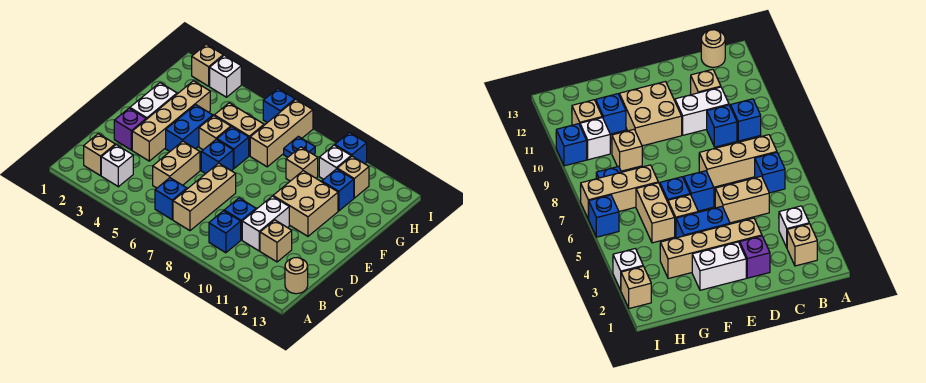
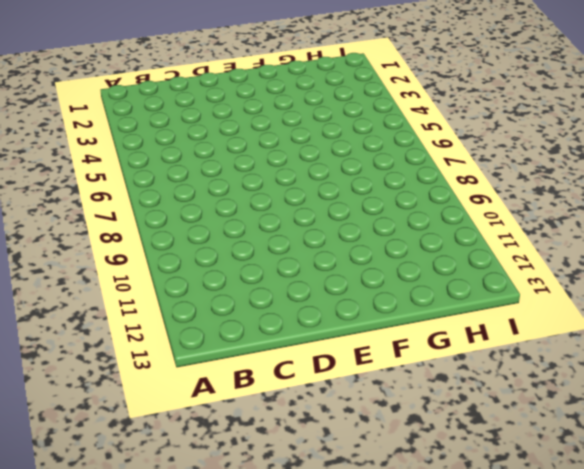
none -> tan 1x1 brick [84,134,115,176]
none -> white 1x1 brick [101,145,133,187]
none -> blue 1x1 brick [155,178,187,220]

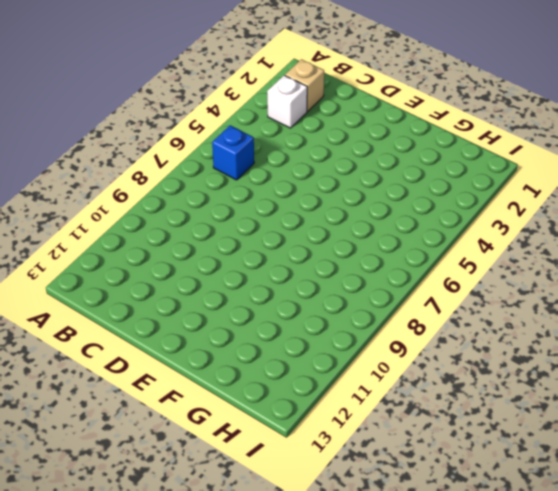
none -> tan 1x3 brick [173,163,236,231]
none -> blue 1x1 brick [209,211,241,253]
none -> tan 1x1 round brick [285,257,308,294]

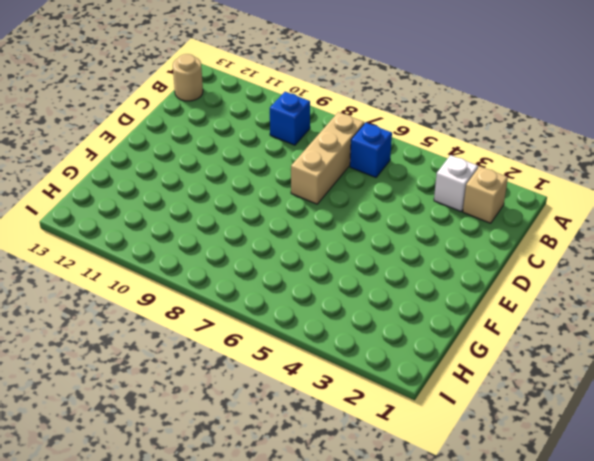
none -> tan 1x2 brick [153,141,200,188]
none -> blue 1x1 brick [224,198,256,240]
none -> white 1x2 brick [242,196,289,251]

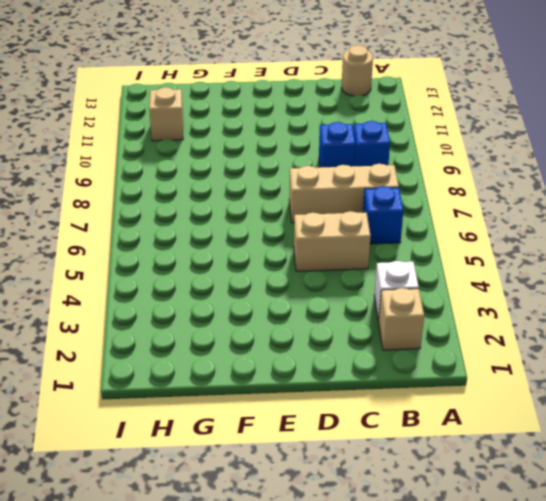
none -> white 1x2 brick [242,196,289,251]
none -> tan 1x1 brick [260,220,292,262]
none -> purple 1x1 brick [114,108,146,150]

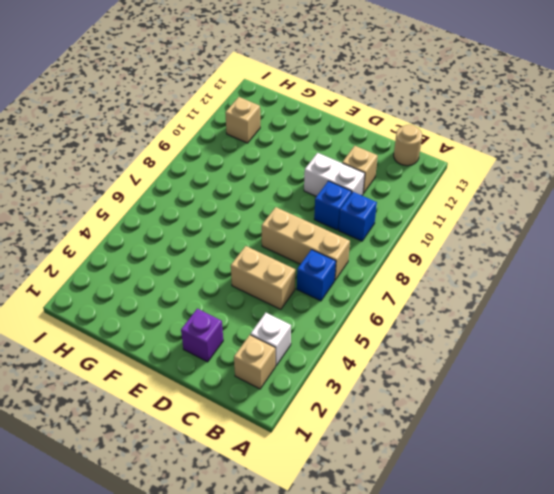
none -> tan 1x4 brick [132,81,210,161]
none -> white 1x2 brick [130,83,177,119]
none -> blue 1x2 brick [166,105,213,151]

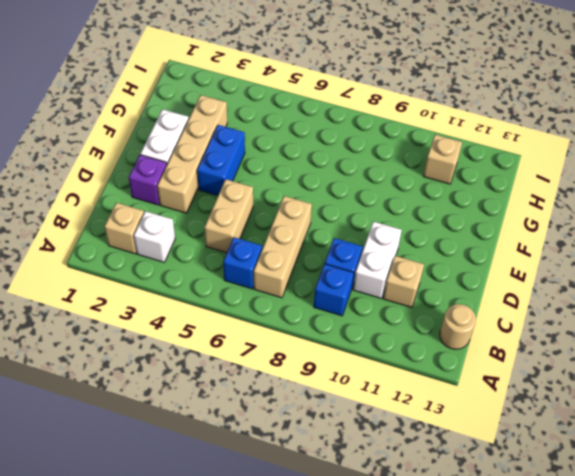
none -> blue 1x1 brick [201,139,233,174]
none -> tan 2x2 brick [273,171,338,236]
none -> tan 1x1 brick [199,116,231,150]

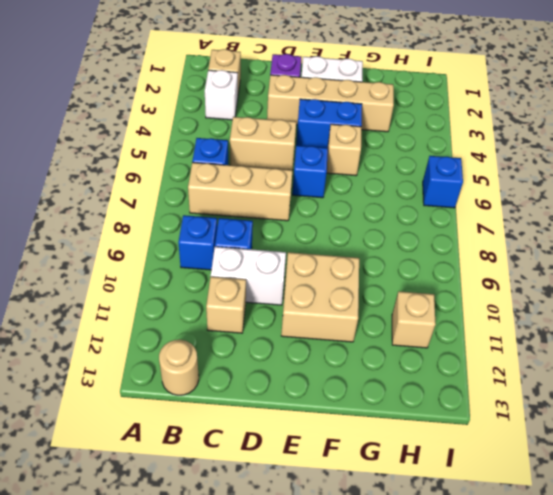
none -> blue 1x1 brick [217,127,249,169]
none -> tan 1x2 brick [214,103,264,156]
none -> tan 1x3 brick [250,100,313,167]

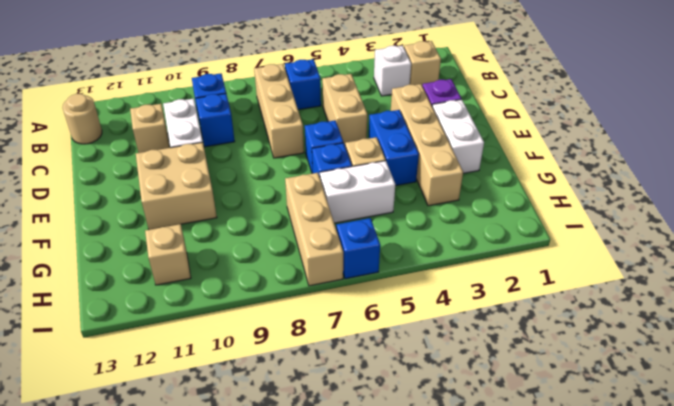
white 1x2 brick [320,161,395,223] -> tan 1x2 brick [214,103,264,156]
none -> tan 1x1 brick [286,147,318,181]
none -> blue 1x1 brick [322,169,354,211]
none -> blue 1x1 plate [284,136,315,157]

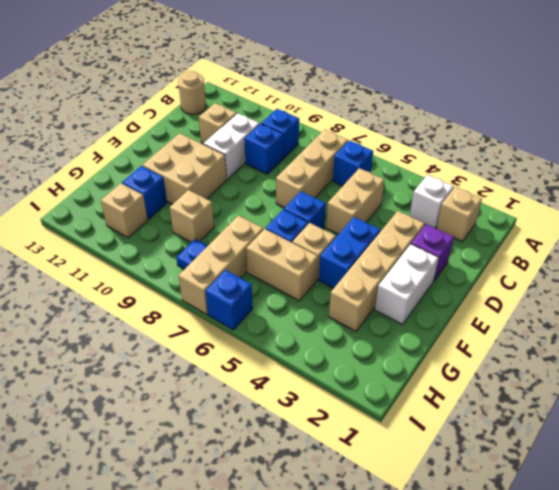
none -> white 1x1 brick [319,145,351,179]
none -> tan 1x1 brick [192,44,223,86]
none -> white 1x1 brick [210,55,241,97]

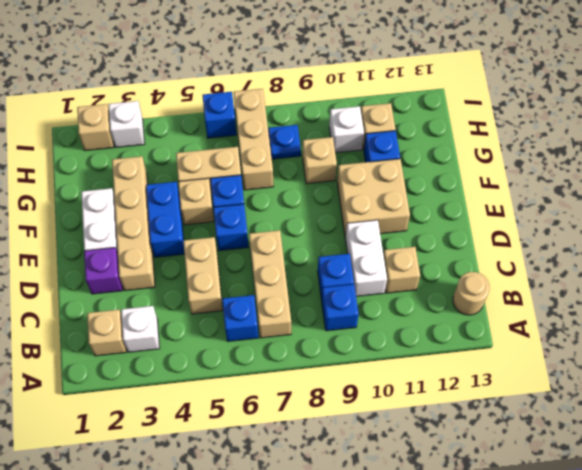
none -> blue 1x1 brick [335,132,367,164]

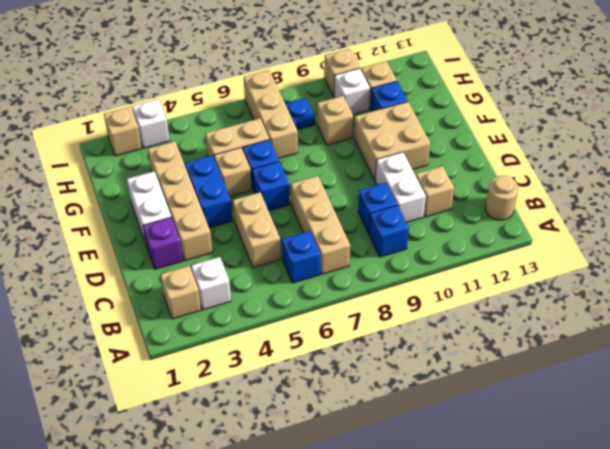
tan 1x1 brick [324,49,360,96] -> blue 1x1 brick [335,132,367,164]
none -> blue 1x1 brick [263,89,295,123]

